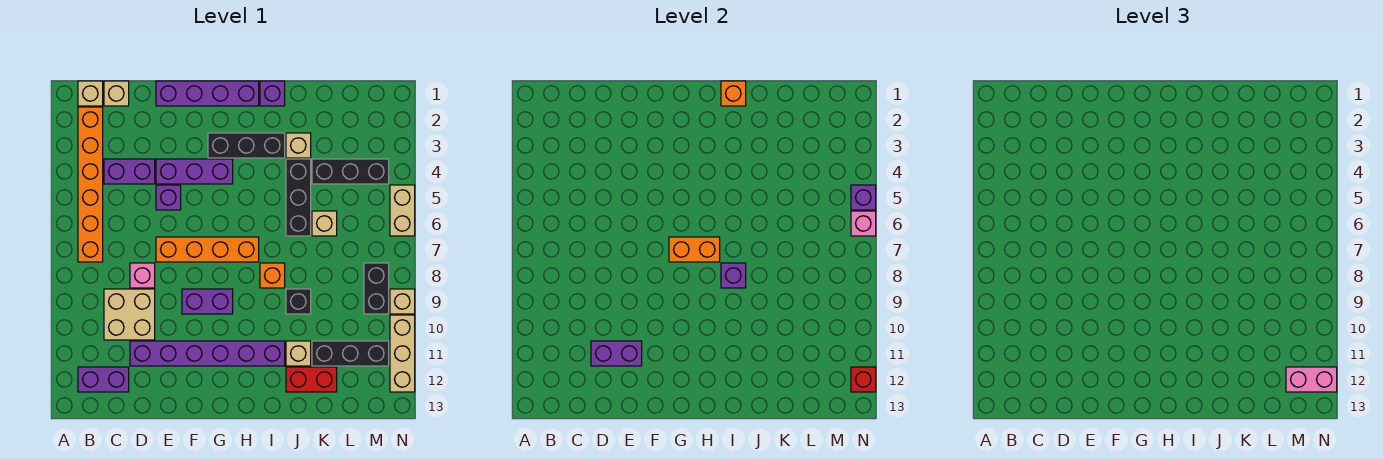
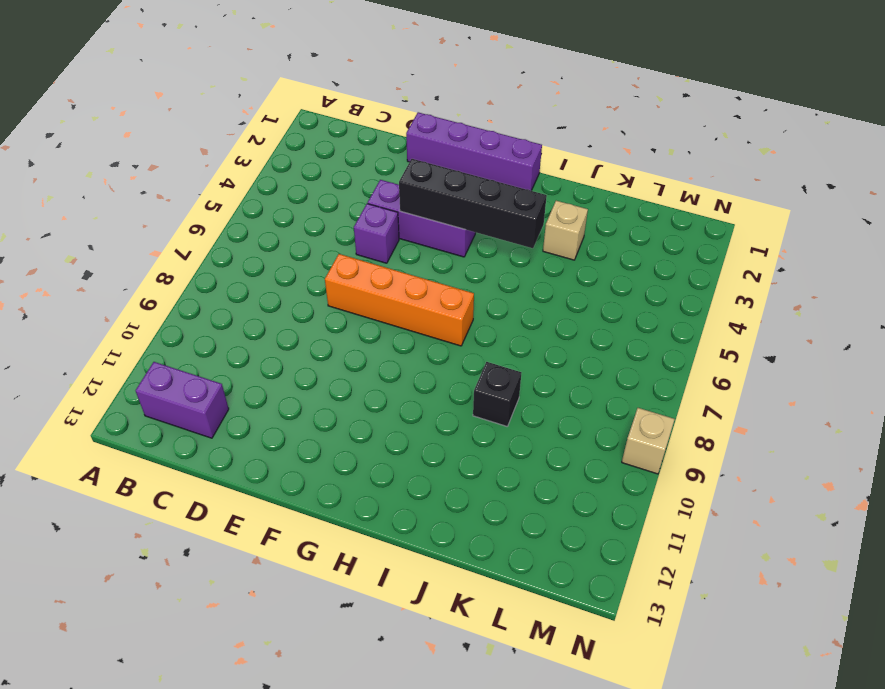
black 1x4 brick [399,159,547,248] -> none
none -> tan 1x1 brick [78,81,103,106]
none -> orange 1x6 brick [78,107,103,262]
none -> tan 1x1 brick [104,81,129,106]
none -> purple 1x2 brick [104,159,155,184]

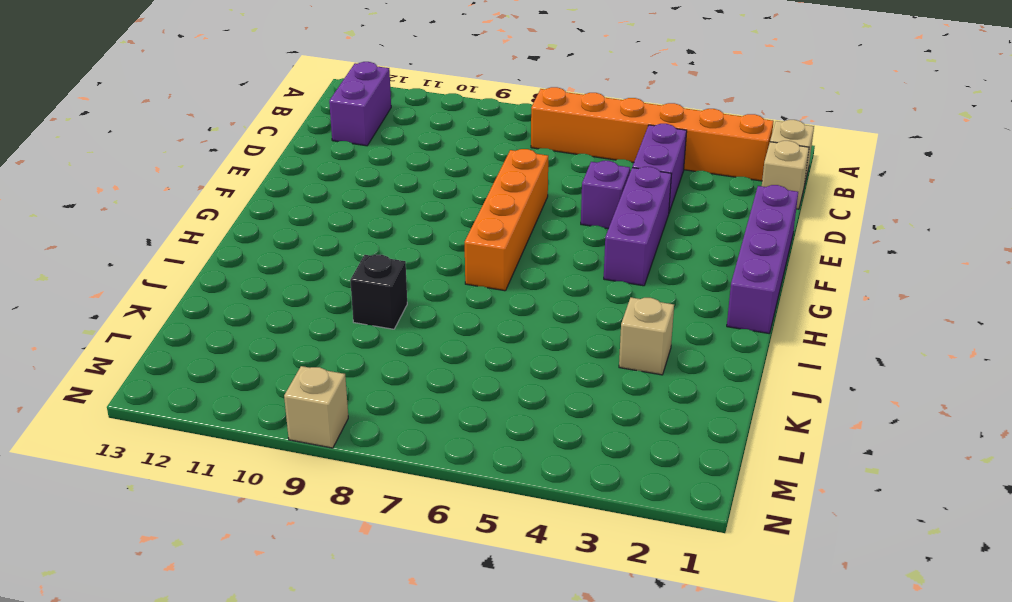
none -> tan 2x2 brick [104,289,155,340]
none -> pink 1x1 brick [130,263,155,288]
none -> purple 1x6 brick [130,341,285,366]
none -> purple 1x2 brick [182,289,233,314]

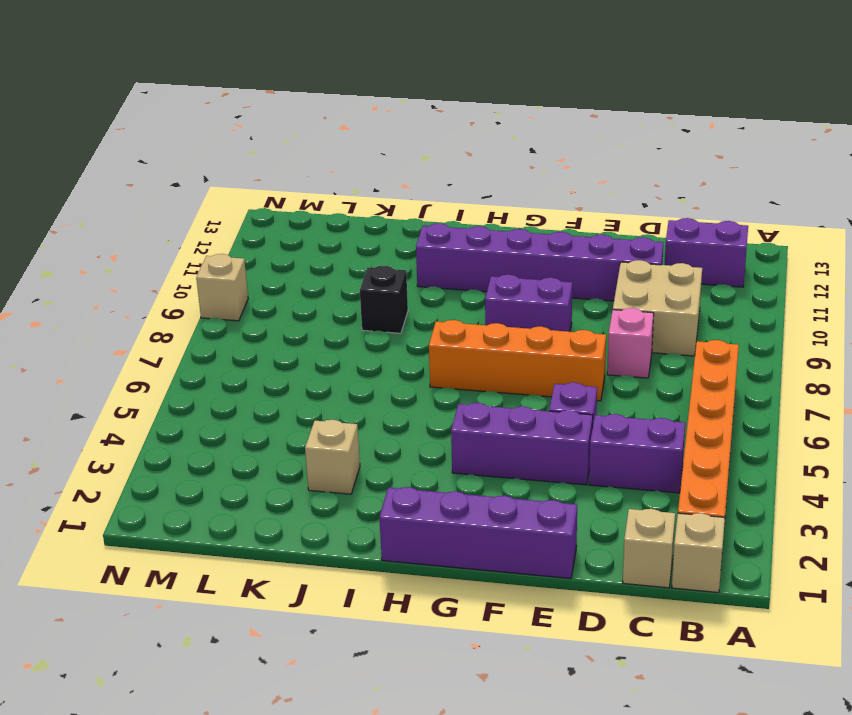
none -> black 1x3 brick [208,133,285,158]
none -> purple 1x1 brick [260,81,285,106]
none -> orange 1x1 brick [260,263,285,288]
none -> black 1x3 brick [286,159,311,236]

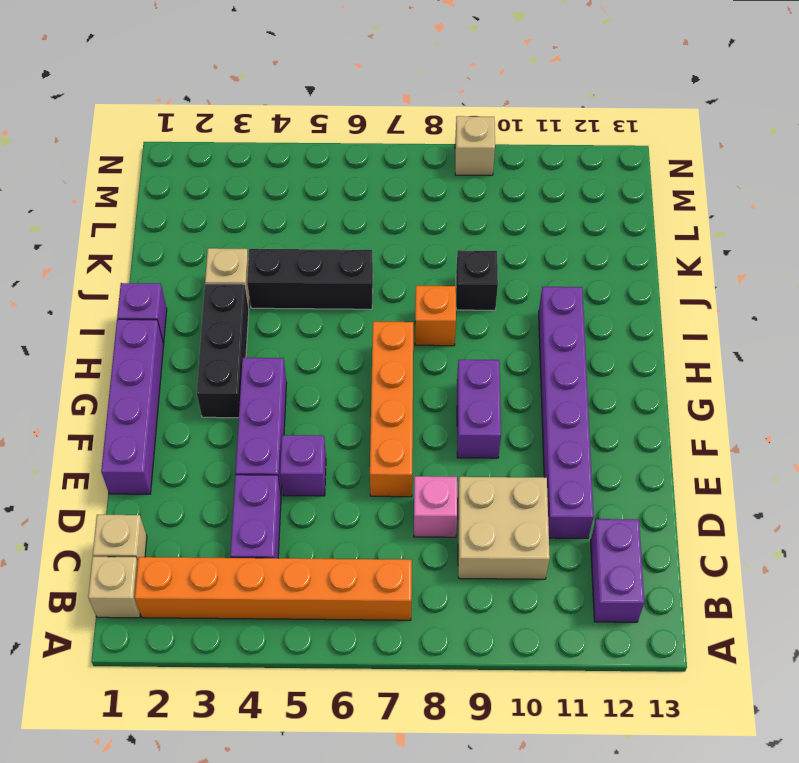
none -> tan 1x1 brick [286,341,311,366]
none -> red 1x2 brick [286,367,337,392]
none -> black 1x3 brick [312,159,389,184]
none -> tan 1x1 brick [312,211,337,236]

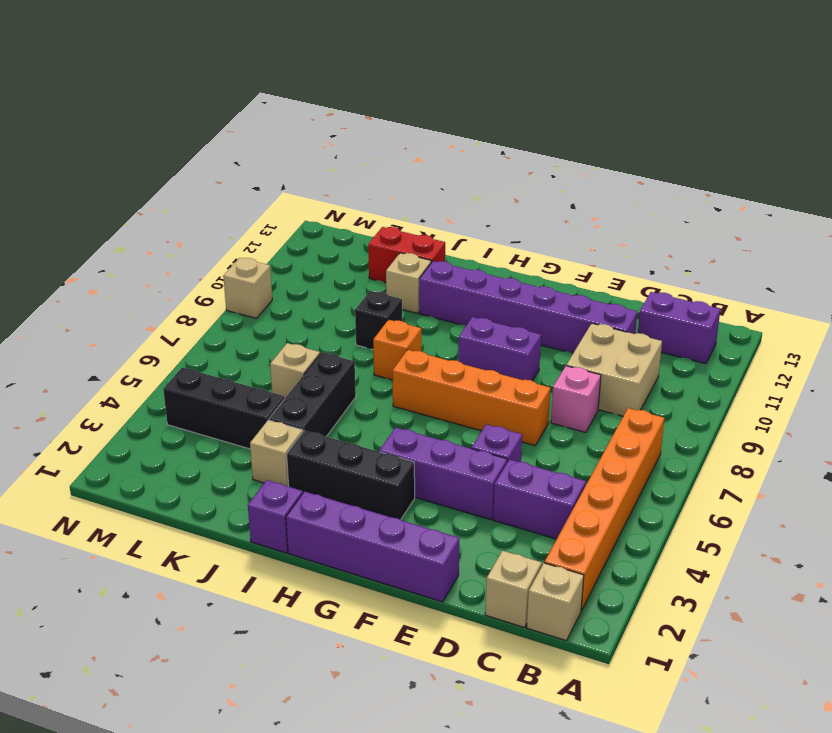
none -> black 1x3 brick [312,341,389,366]
none -> black 1x2 brick [364,263,389,314]
none -> tan 1x2 brick [390,185,415,236]
none -> tan 1x3 brick [390,315,415,392]

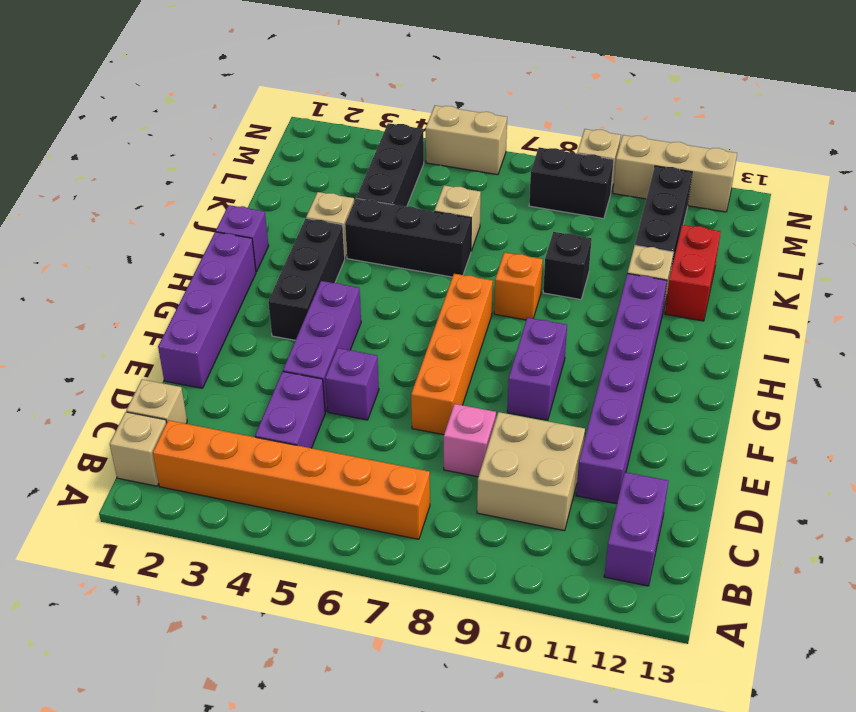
none -> purple 1x2 brick [591,341,642,366]
none -> orange 1x2 brick [669,237,720,262]
none -> orange 1x1 brick [721,81,746,106]
none -> purple 1x1 brick [721,263,746,288]

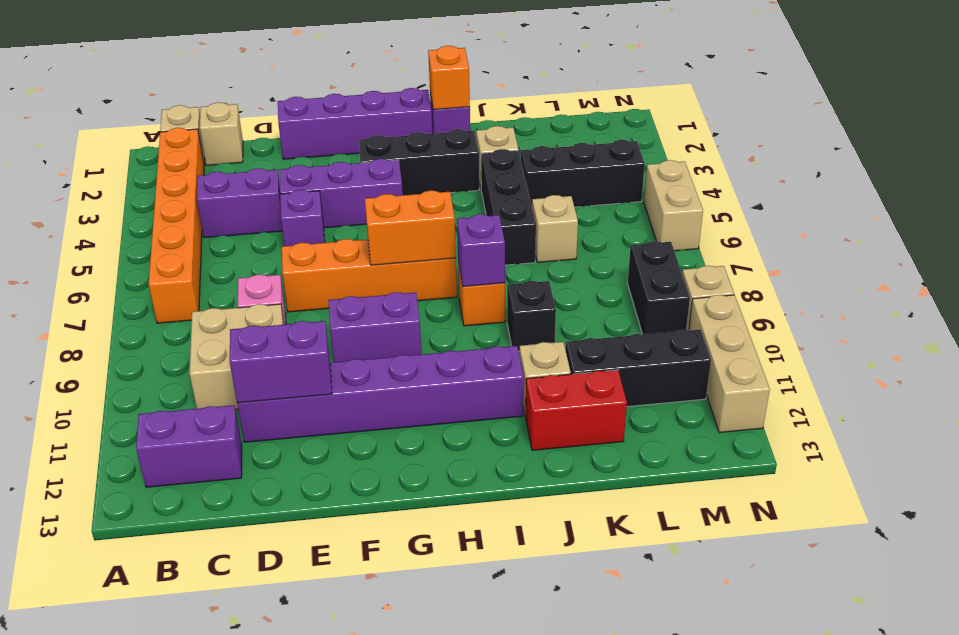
none -> purple 1x1 brick [851,185,876,210]
none -> pink 1x1 brick [851,211,876,236]
none -> red 1x1 brick [851,367,876,392]
none -> pink 1x2 brick [1286,367,1337,392]

